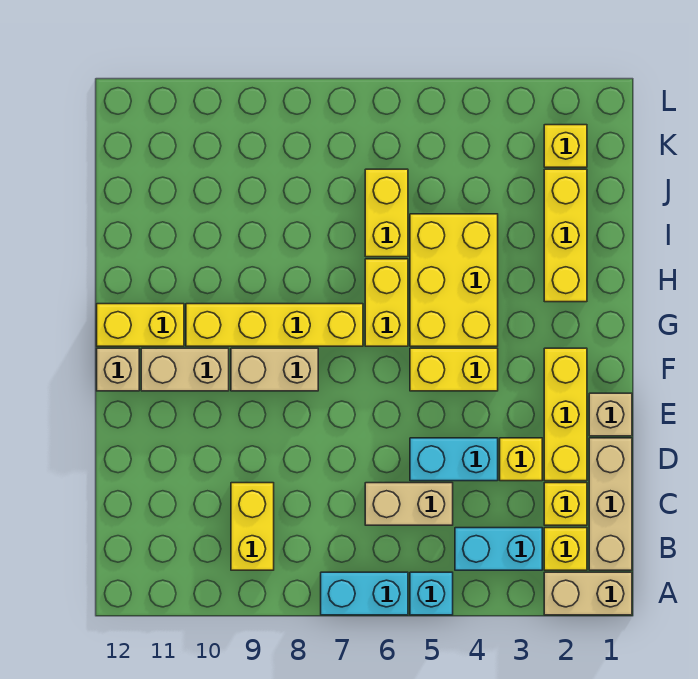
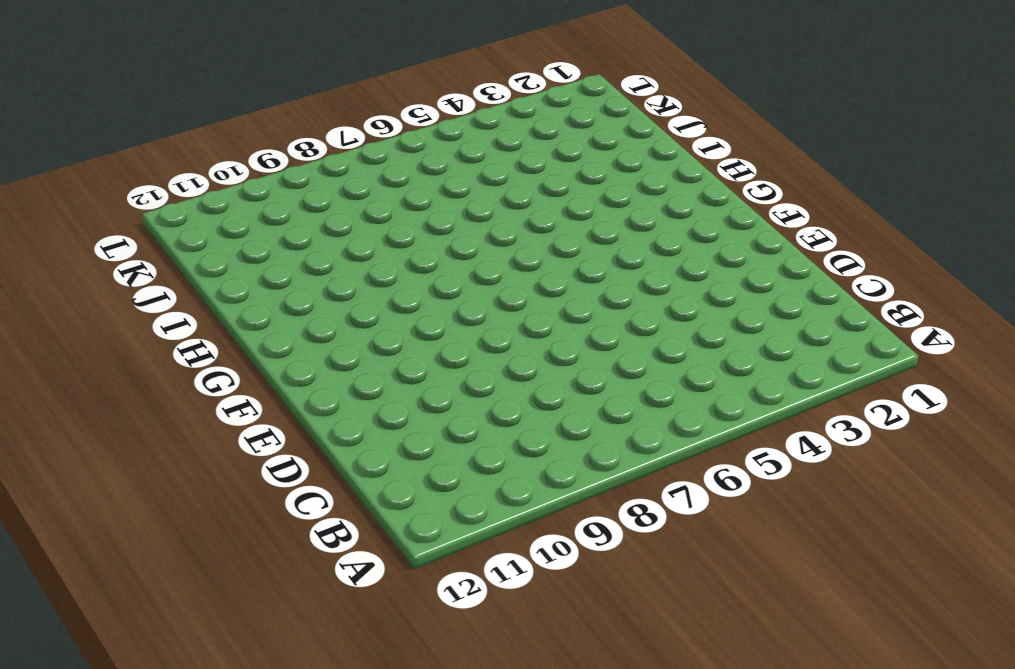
none -> tan 1x2 brick [544,572,632,615]
none -> cyan 1x1 brick [410,572,453,615]
none -> cyan 1x2 brick [321,572,408,615]

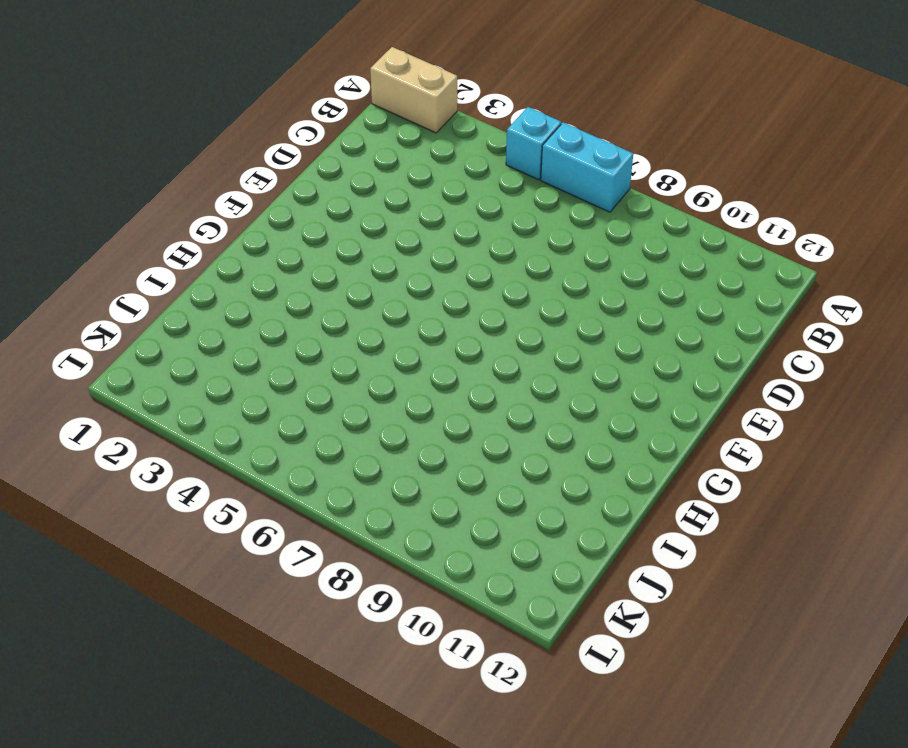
none -> tan 1x3 brick [589,438,632,570]
none -> yellow 1x1 brick [544,528,587,570]
none -> cyan 1x2 brick [455,528,542,570]

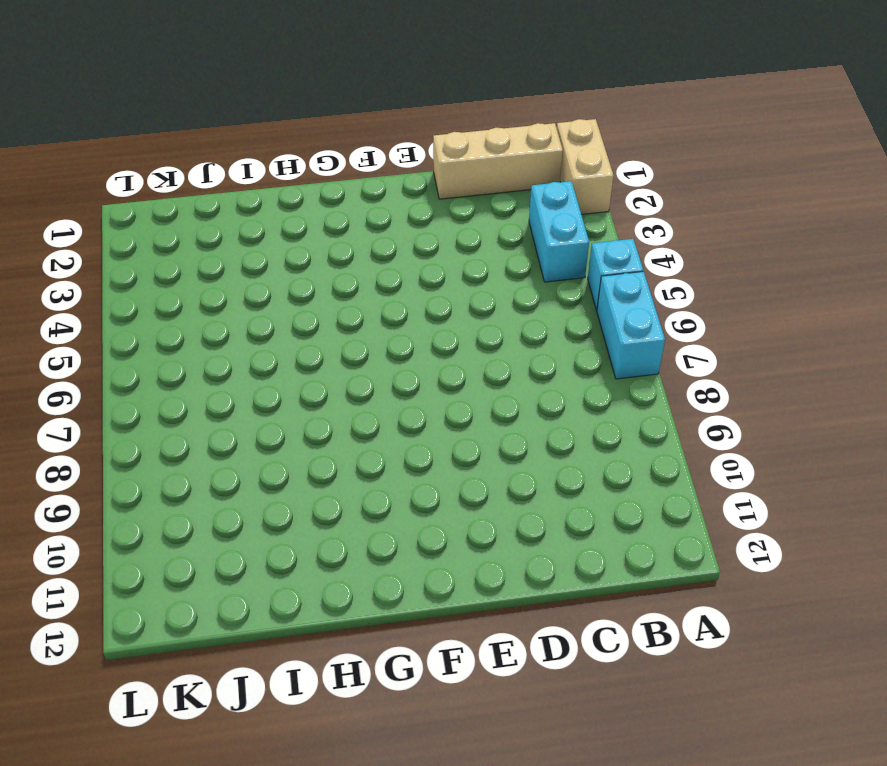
none -> yellow 1x1 brick [544,528,587,570]
none -> yellow 1x2 brick [231,483,274,570]
none -> yellow 1x1 brick [544,483,587,525]

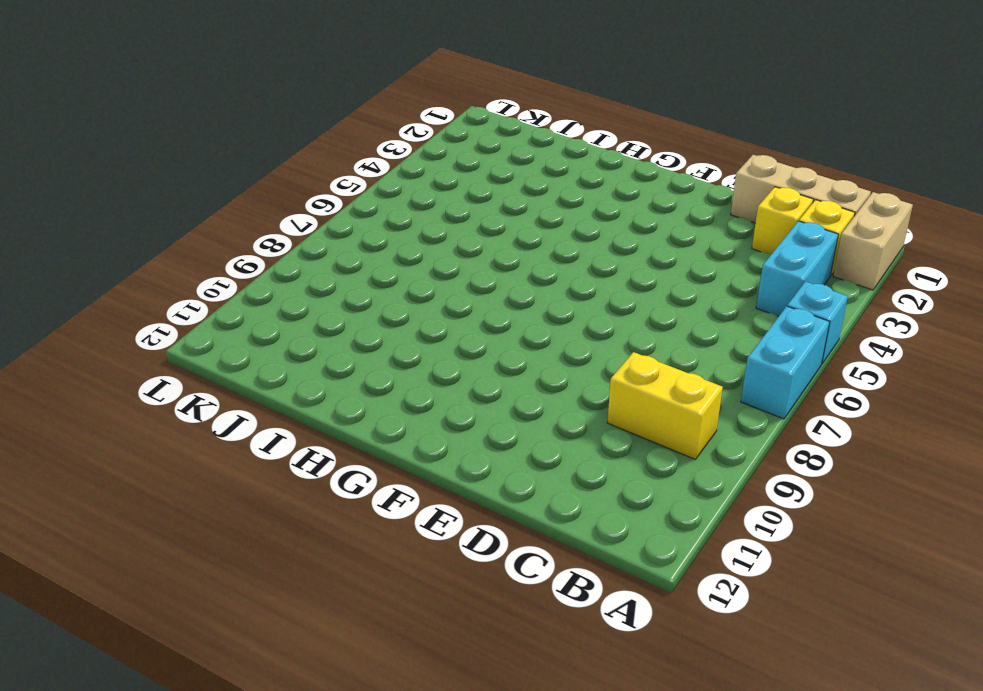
none -> tan 1x2 brick [365,483,453,525]
none -> yellow 1x3 brick [544,348,587,481]
none -> yellow 1x1 brick [500,438,542,481]

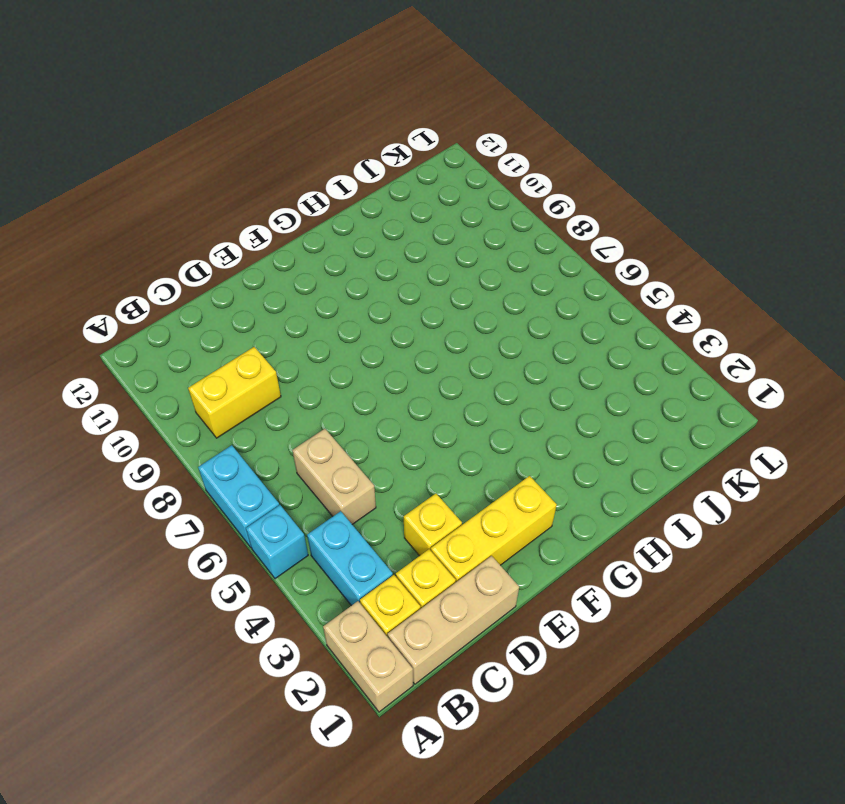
none -> cyan 1x2 brick [410,438,498,481]
none -> tan 1x1 brick [589,393,632,436]
none -> yellow 1x2 brick [410,348,498,391]

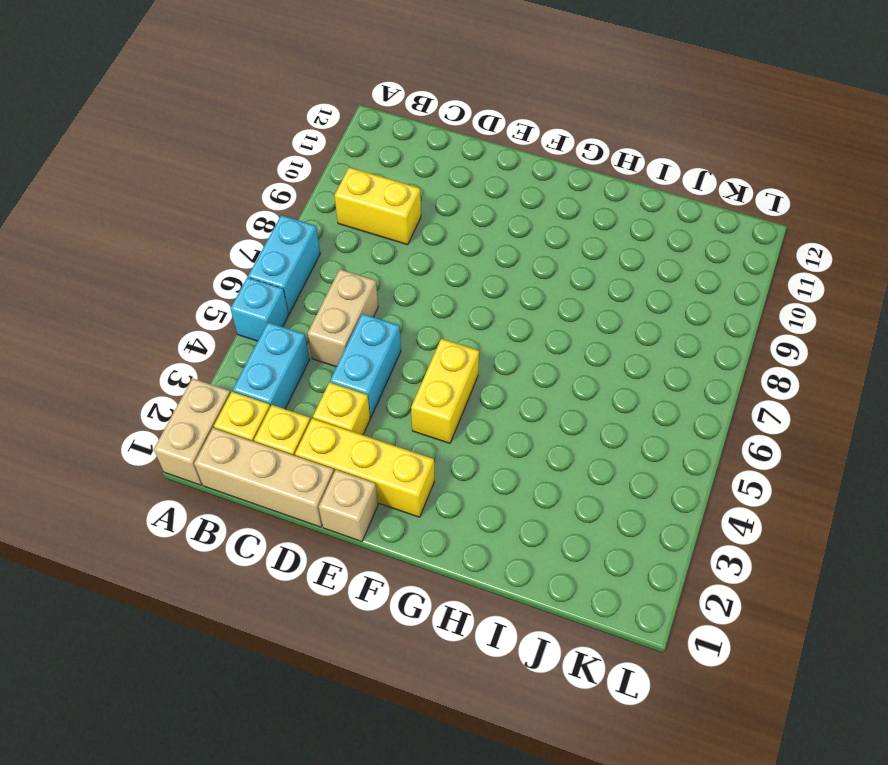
none -> tan 1x2 brick [231,348,318,391]
none -> tan 1x2 brick [141,348,229,391]
none -> tan 1x1 brick [97,348,139,391]

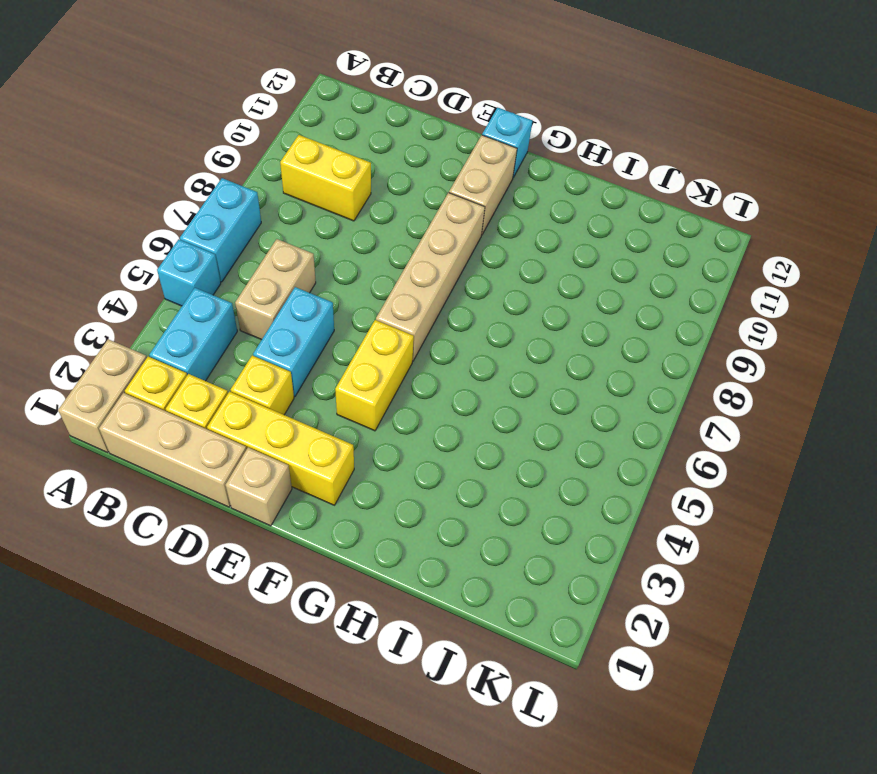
tan 1x4 brick [376,193,485,361] -> tan 1x2 brick [231,348,318,391]
cyan 1x1 brick [482,108,532,177] -> tan 1x1 brick [97,348,139,391]
none -> yellow 2x3 brick [410,214,498,346]
none -> yellow 1x2 brick [365,259,408,346]
none -> yellow 1x4 brick [186,304,363,346]

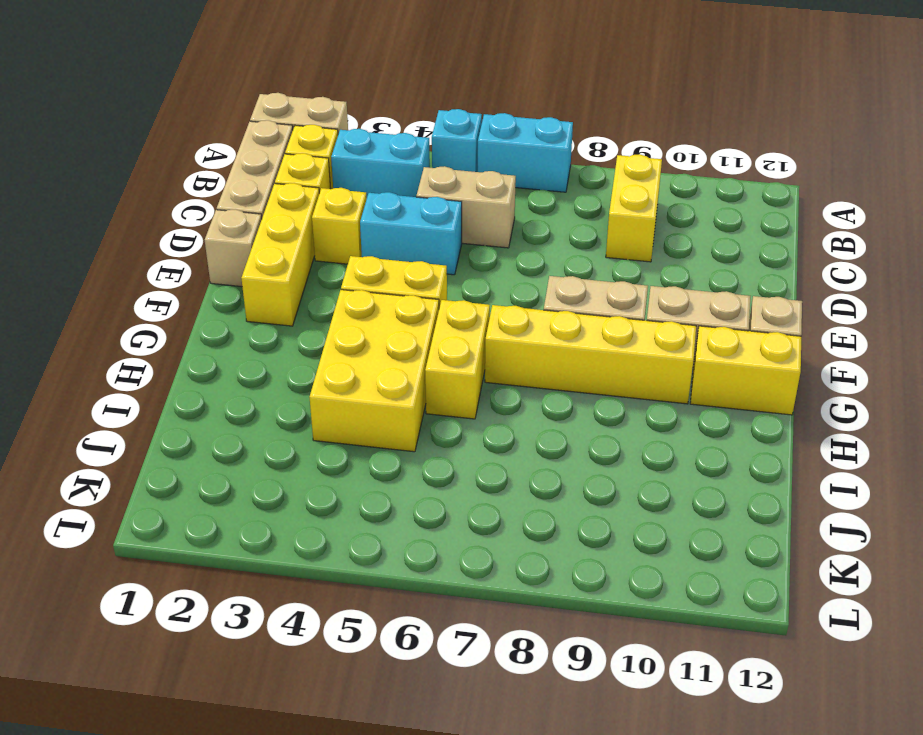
none -> yellow 1x3 brick [544,169,587,302]
none -> yellow 1x2 brick [365,169,408,257]
none -> yellow 1x1 brick [544,125,587,167]

